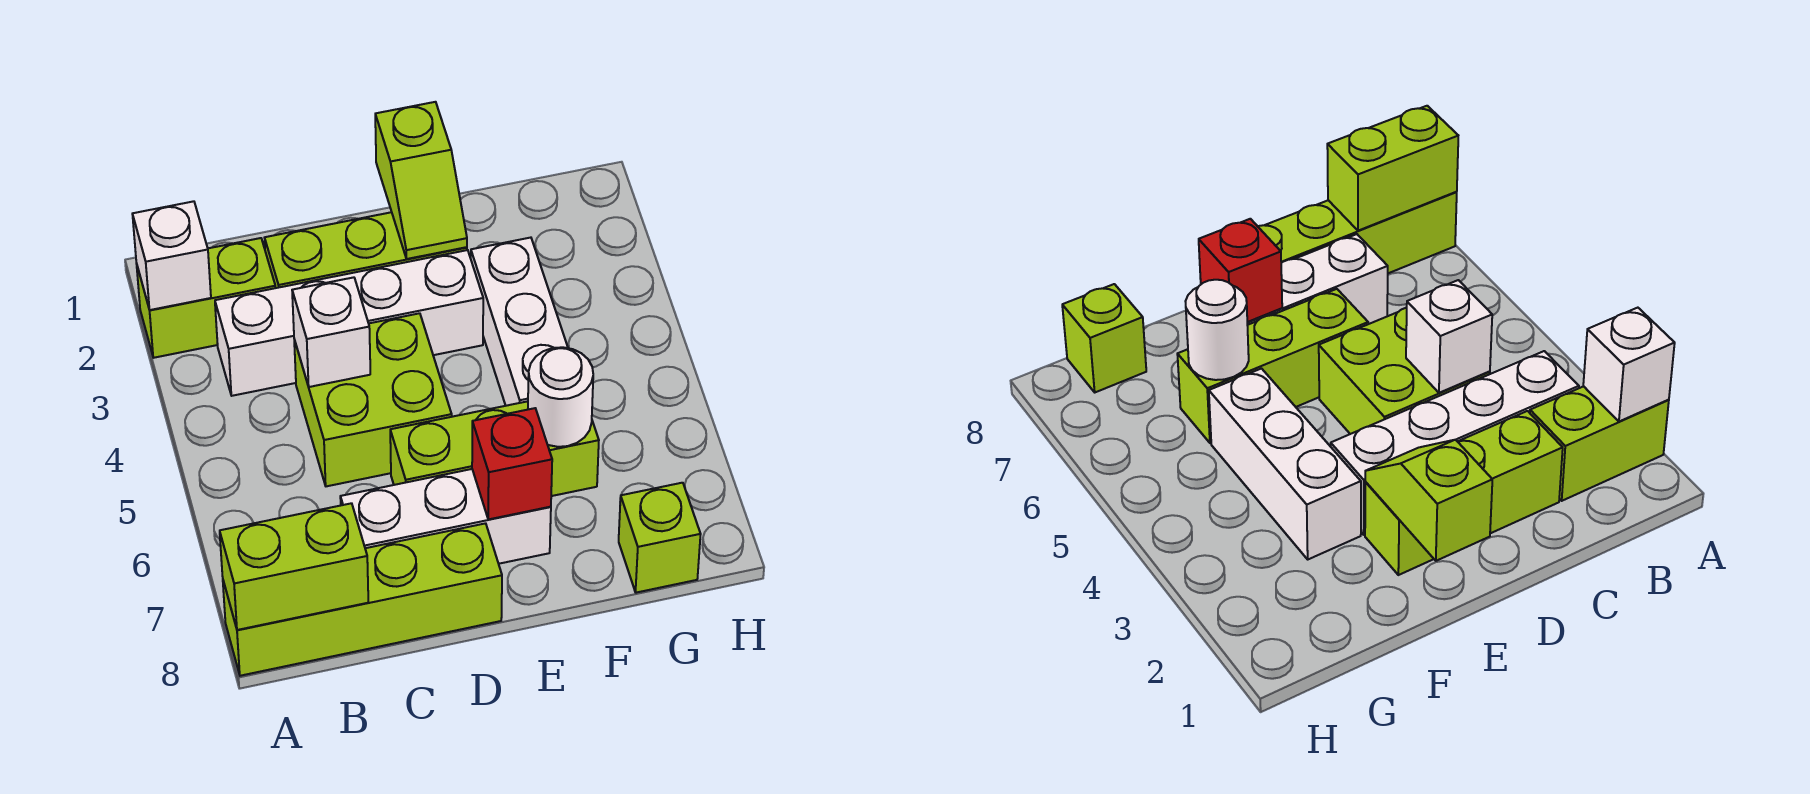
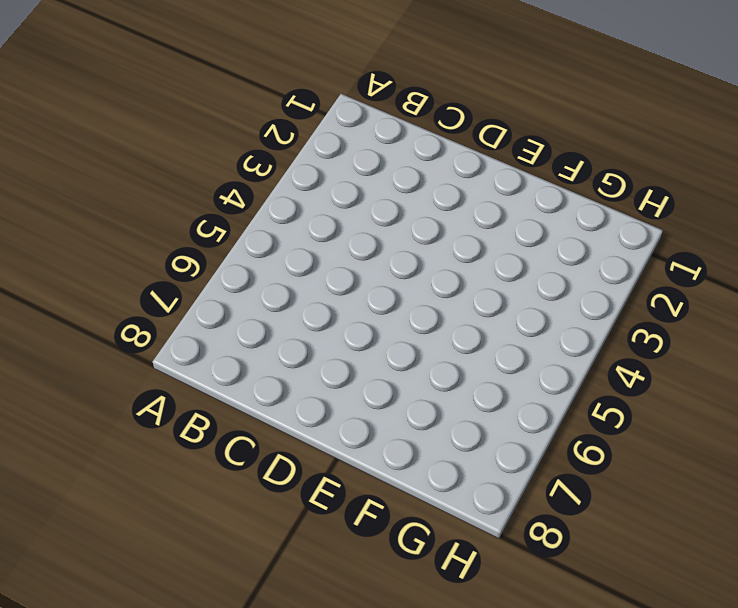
none -> lime 1x2 brick [136,238,275,358]
none -> lime 1x4 brick [223,523,502,676]
none -> white 1x4 brick [215,250,483,396]

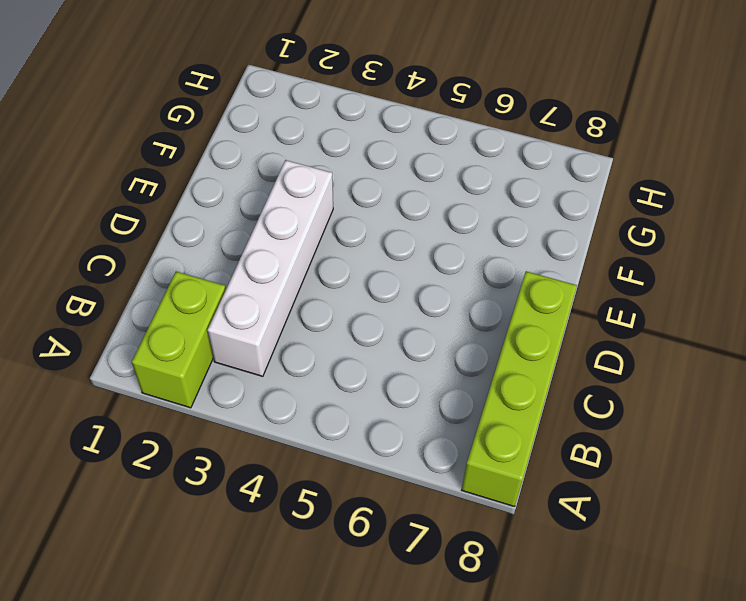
none -> lime 1x3 brick [265,212,467,288]
none -> lime 2x2 brick [294,313,452,486]
none -> white 1x3 brick [340,469,551,564]

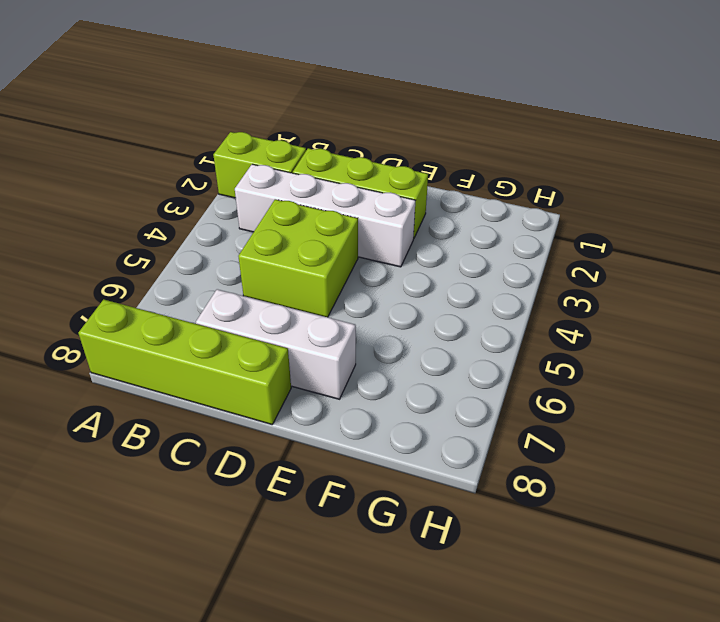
none -> lime 1x3 brick [390,401,599,496]
none -> white 1x3 brick [471,238,568,406]
none -> lime 1x1 brick [619,483,701,593]

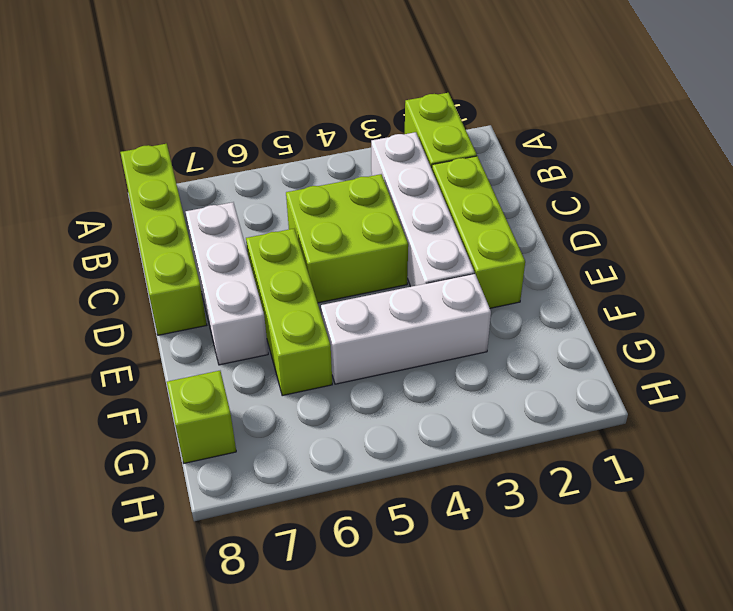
none -> white 1x1 brick [133,201,211,310]
none -> lime 1x2 brick [220,503,368,630]
none -> white 1x1 brick [292,277,370,387]

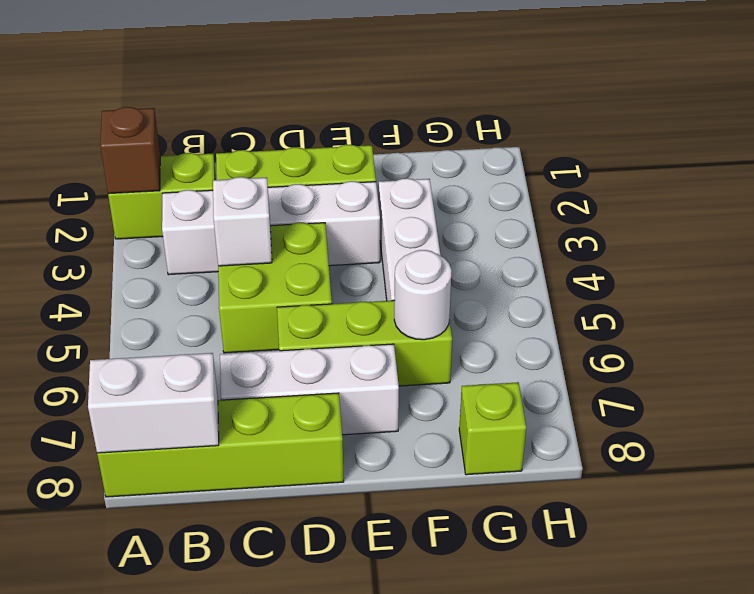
brown 1x1 brick [100,107,160,194] -> white 1x1 brick [133,201,211,310]
white 1x2 brick [88,353,219,453] -> lime 1x2 brick [220,503,368,630]
none -> lime 1x2 slope [375,102,467,259]
none -> red 1x1 brick [472,408,552,519]

